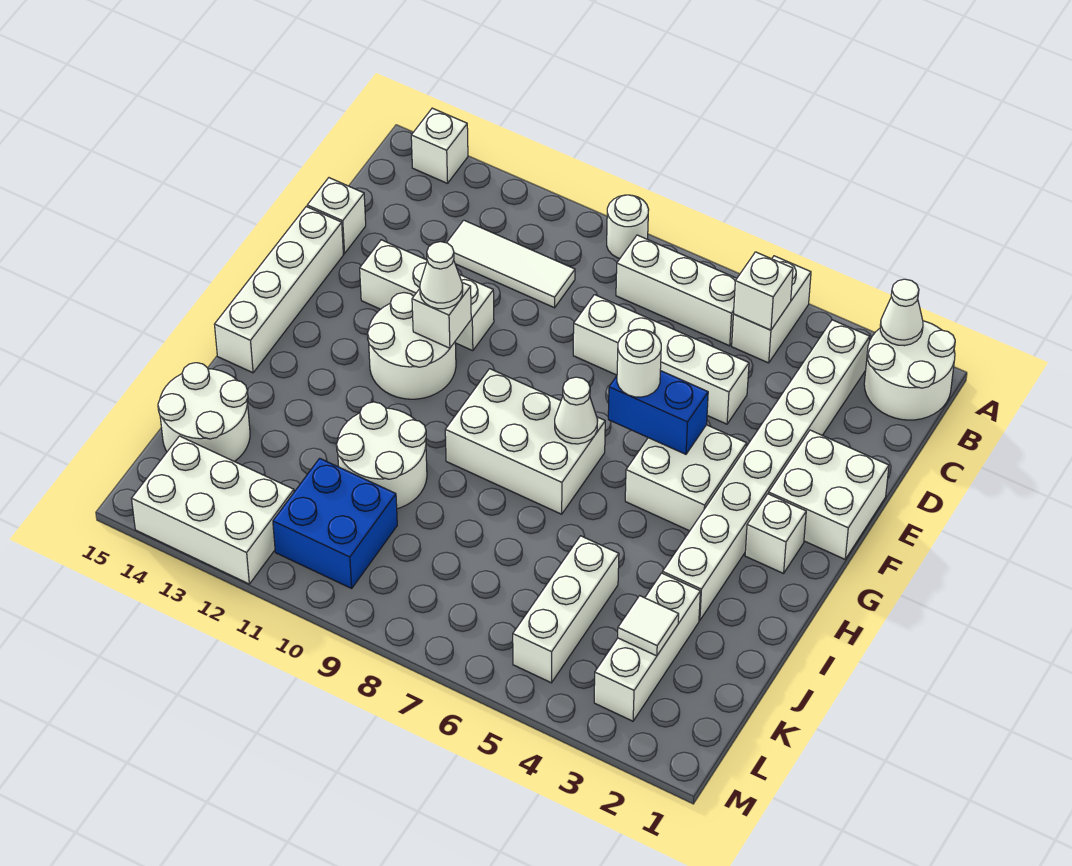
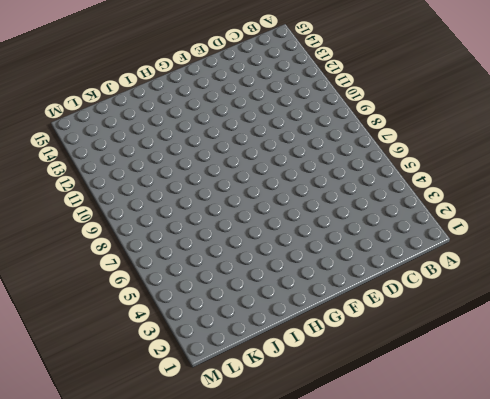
none -> white 2x2 round brick [864,321,955,420]
none -> white 1x2 brick [732,256,811,363]
none -> white 1x1 round brick [607,195,649,258]
none -> white 1x1 brick [411,108,468,183]

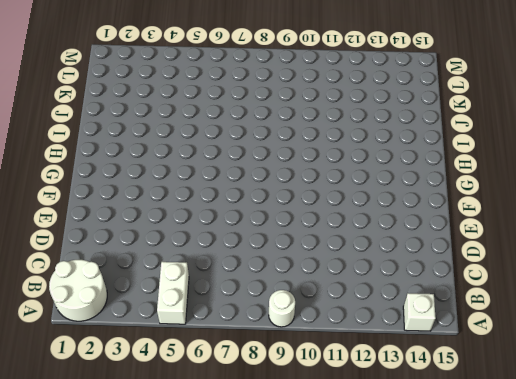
none -> white 1x8 brick [663,320,870,621]
none -> white 1x3 brick [616,235,737,346]
none -> white 1x3 tile [447,220,575,308]
none -> white 1x4 brick [573,295,749,424]

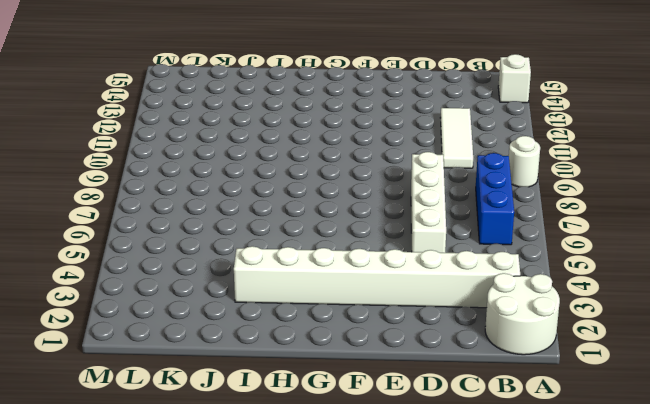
blue 1x3 brick [476,153,514,245] -> white 1x3 brick [616,235,737,346]
none -> white 1x2 brick [732,256,811,363]
none -> white 1x1 brick [307,178,366,254]
none -> white 2x2 brick [769,430,889,559]
none -> white 1x3 brick [360,240,494,351]

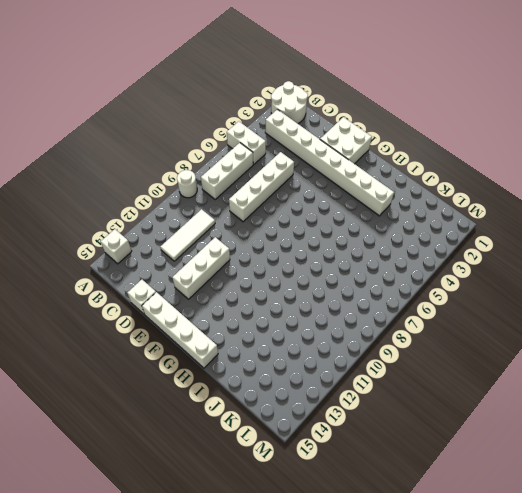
none -> white 2x2 brick [625,425,747,531]
none -> white 2x2 round brick [368,293,456,399]
none -> white 1x1 brick [745,494,806,574]
none -> white 2x3 brick [445,369,605,514]

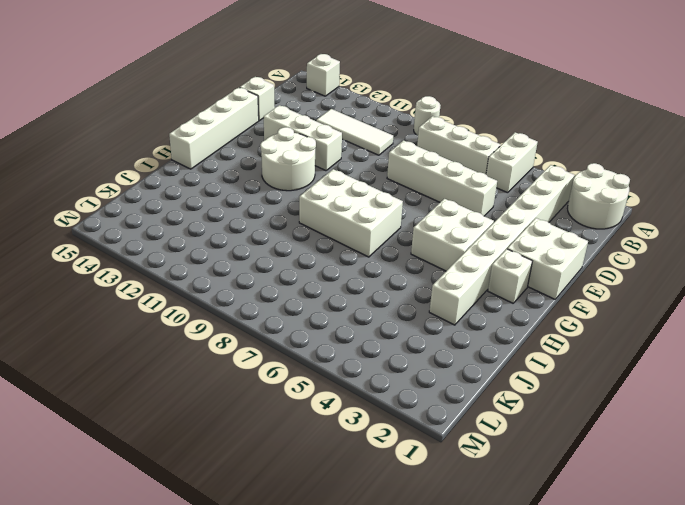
none -> white 2x2 round brick [336,402,427,509]
none -> white 1x3 brick [594,573,700,721]
none -> white 1x3 brick [513,536,619,683]
none -> white 2x2 round brick [158,363,250,462]

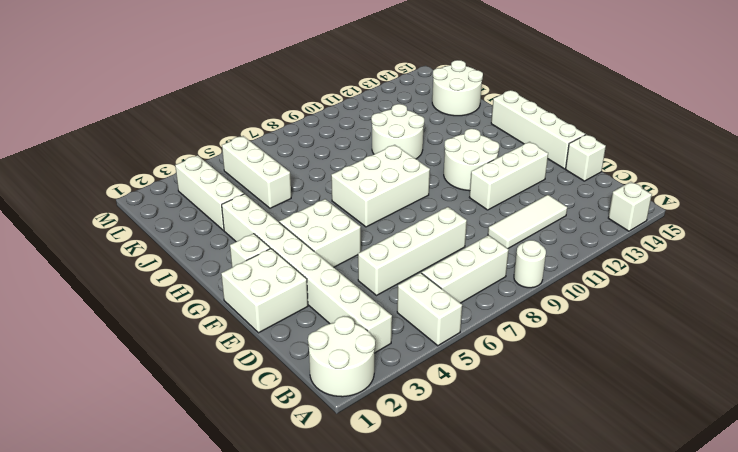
none -> blue 2x2 brick [273,458,397,588]
none -> white 2x3 brick [132,436,294,584]
none -> white 1x1 cone [880,279,923,346]
none -> white 1x1 brick [734,252,793,330]

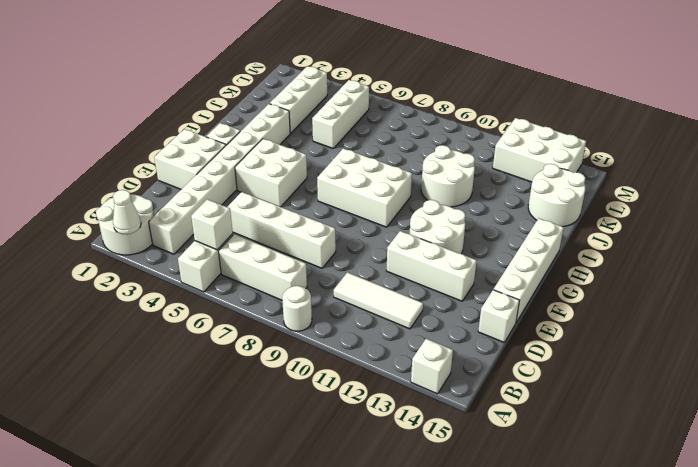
none -> blue 2x2 brick [273,458,397,588]
none -> blue 1x2 brick [608,371,708,454]
none -> white 1x1 brick [412,283,471,348]
none -> white 1x1 cone [555,377,598,444]

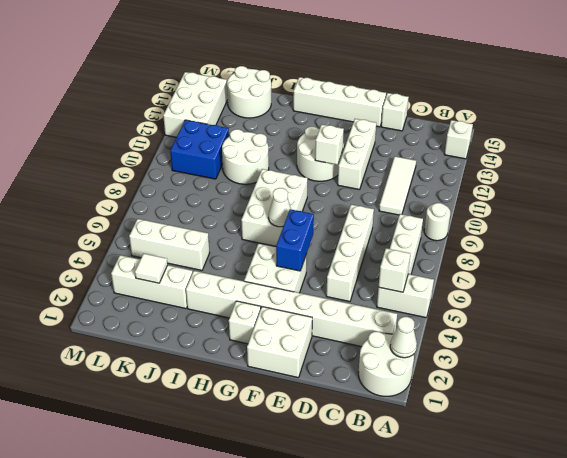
none -> white 1x1 round brick [617,329,661,397]
none -> white 1x1 cone [420,242,463,309]

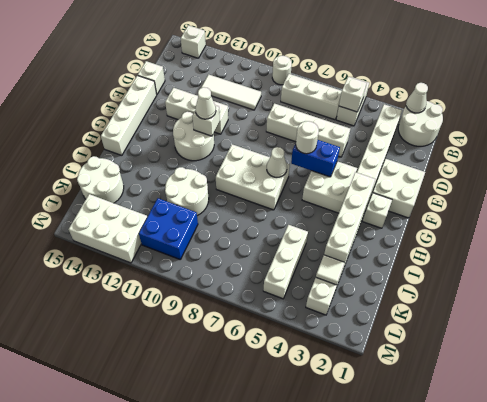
white 1x4 brick [324,172,375,262] -> none

